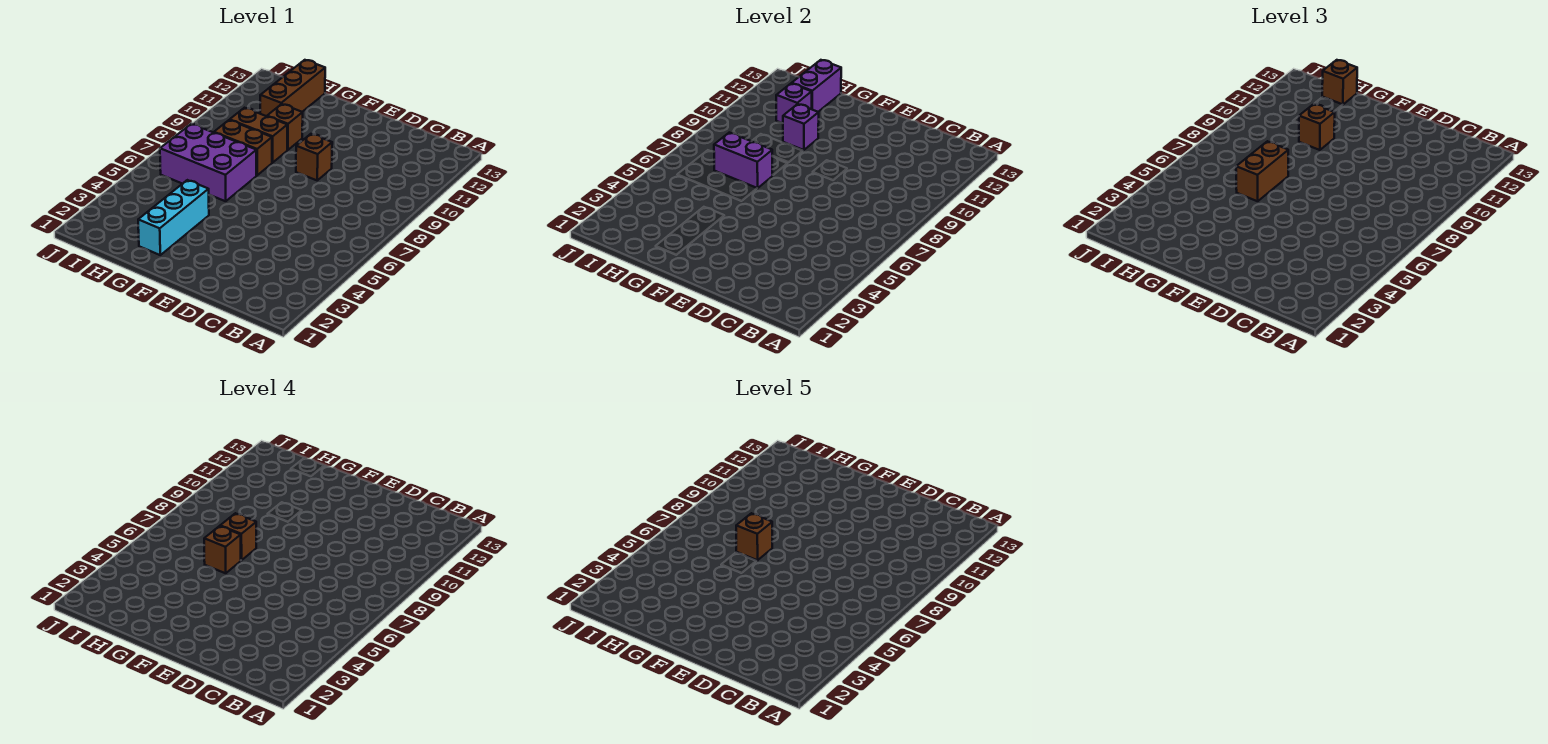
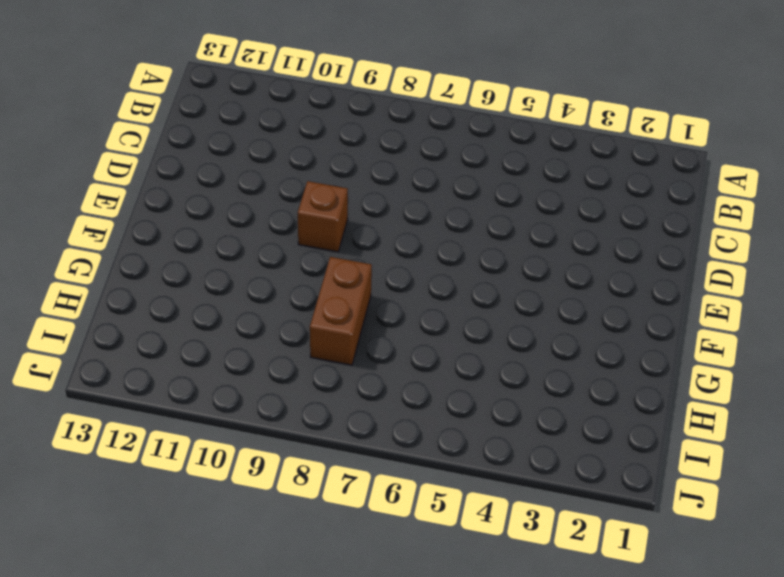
none -> cyan 1x3 brick [138,180,209,255]
none -> purple 2x3 brick [160,124,256,201]
none -> brown 1x2 brick [230,108,287,163]

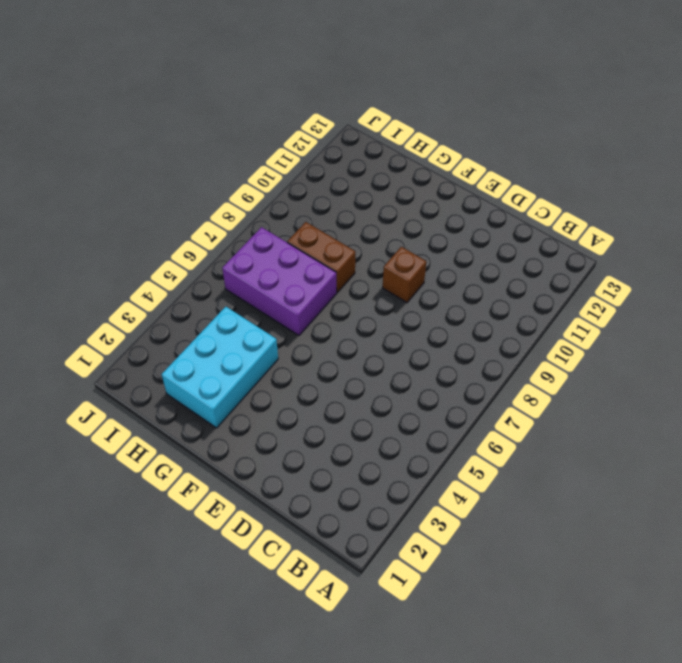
cyan 2x3 brick [162,307,278,428] -> cyan 1x3 brick [138,180,209,255]
none -> brown 1x2 brick [230,108,287,163]
none -> brown 1x1 brick [267,104,303,150]
none -> brown 1x3 brick [260,60,325,116]

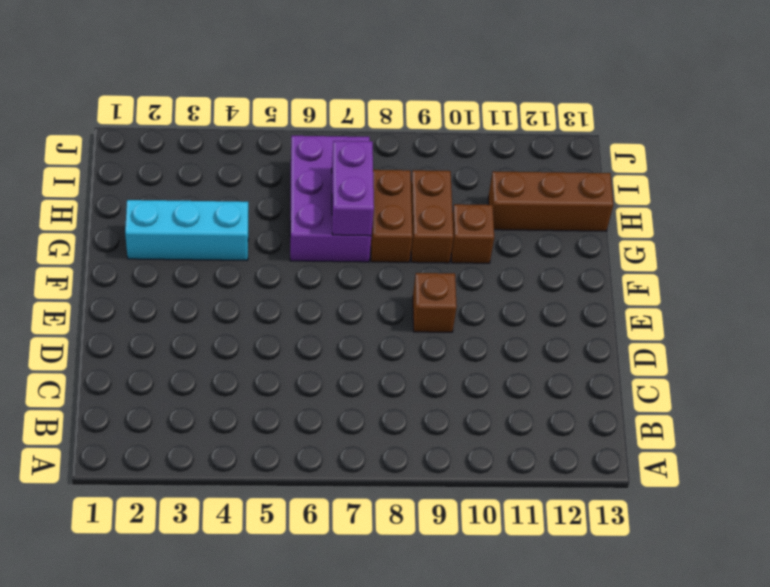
none -> purple 1x1 brick [783,104,819,150]
none -> purple 1x1 brick [776,83,812,123]
none -> purple 1x2 brick [792,60,841,112]

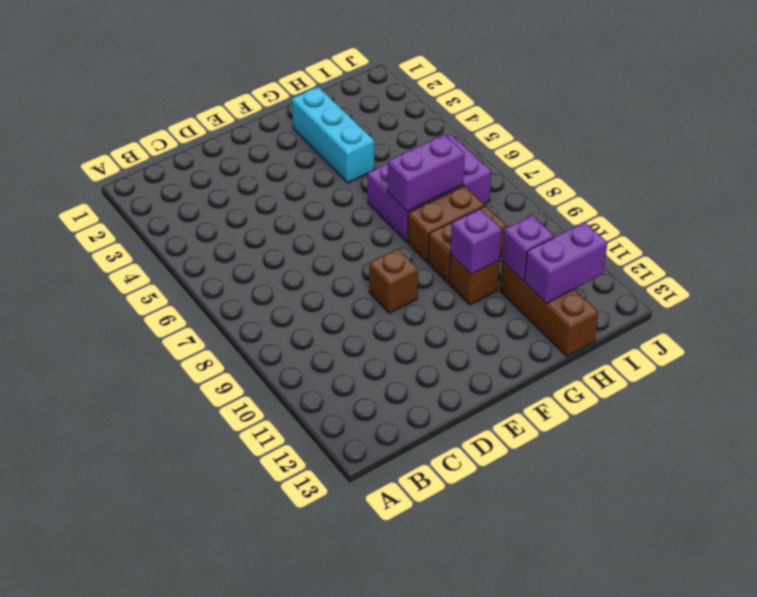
purple 1x2 brick [525,222,607,303] -> purple 1x2 brick turned to [792,60,841,112]
none -> brown 1x2 brick [1236,141,1288,201]
none -> brown 1x1 brick [1299,104,1335,150]
none -> brown 1x1 brick [1322,60,1357,105]

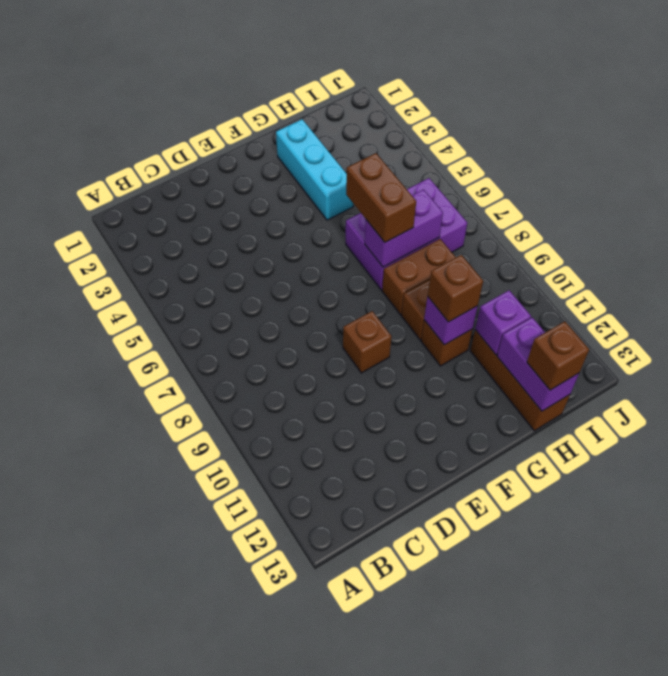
none -> brown 1x1 brick [204,526,241,573]
none -> brown 1x1 brick [220,513,256,560]
none -> brown 1x1 brick [736,513,772,560]

